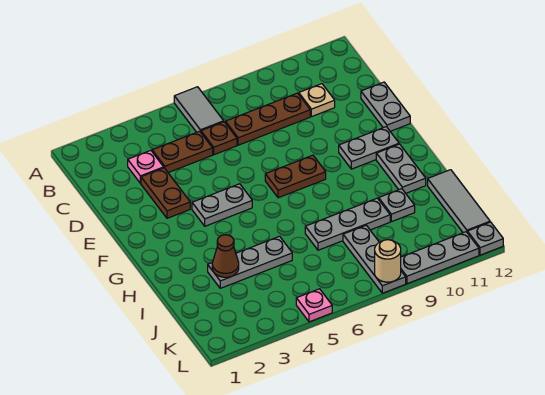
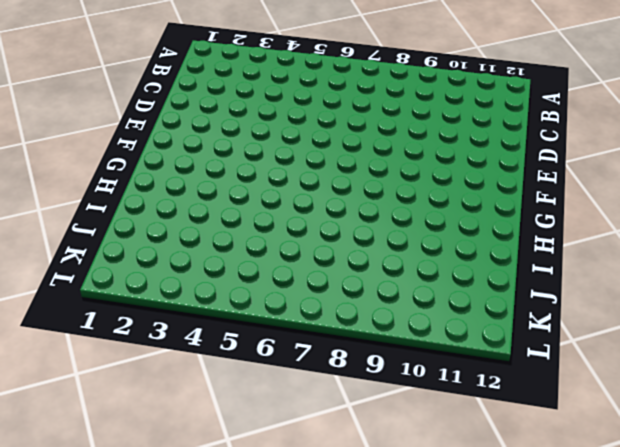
none -> grey 1x2 tile [174,87,224,132]
none -> pink 1x1 plate [128,150,164,183]
none -> brown 1x2 plate [152,131,213,173]

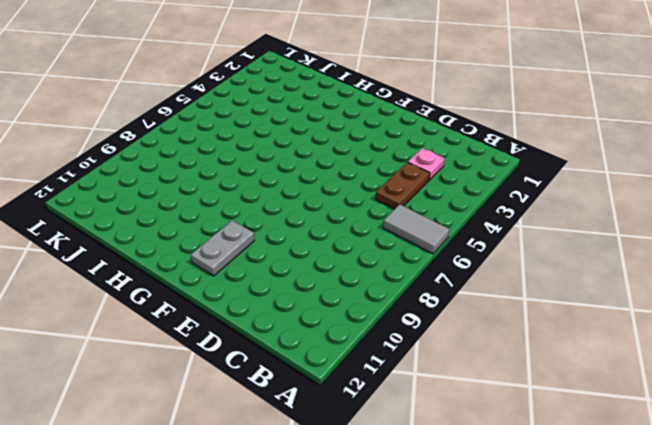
none -> brown 1x1 plate [201,122,237,155]
none -> brown 1x3 plate [225,93,310,145]
none -> tan 1x1 plate [299,84,335,117]

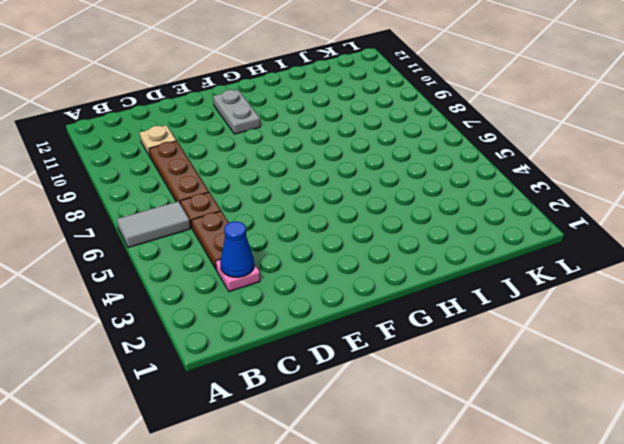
blue 1x1 cone [220,221,254,277] -> none
none -> brown 1x2 plate [141,168,190,218]
none -> grey 1x2 plate [361,82,410,131]
none -> grey 1x2 plate [192,184,252,226]

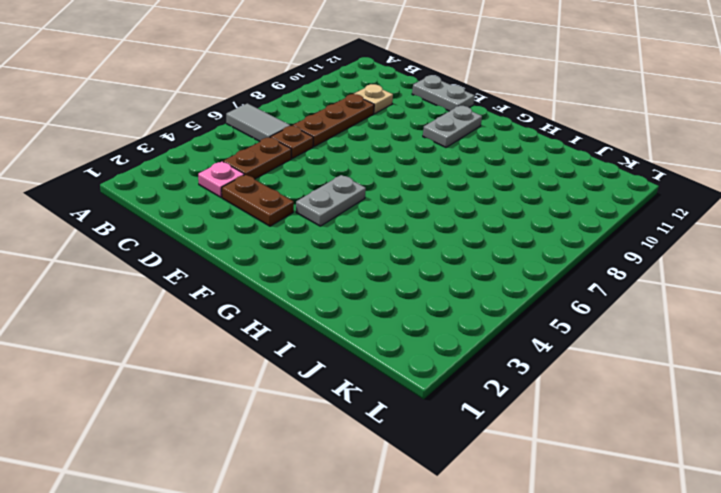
none -> brown 1x2 plate [265,155,326,198]
none -> grey 1x2 plate [376,144,426,193]
none -> grey 1x3 plate [208,236,292,288]

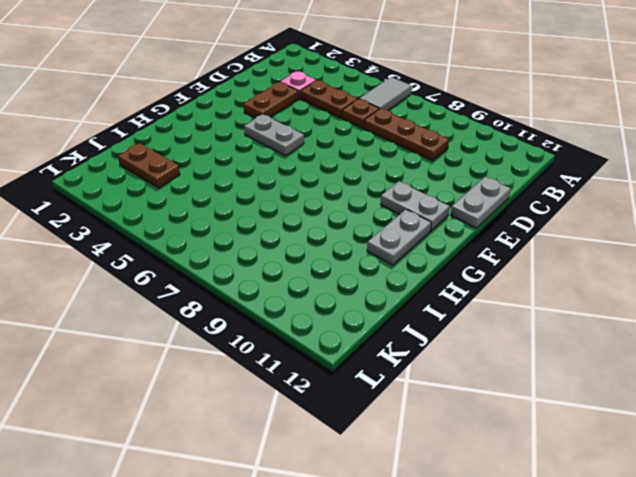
brown 1x2 plate [118,143,180,188] -> brown 1x2 plate moved to [265,155,326,198]
none -> tan 1x1 plate [299,84,335,117]
none -> grey 1x3 plate [208,236,292,288]
none -> grey 1x3 plate [305,198,390,250]

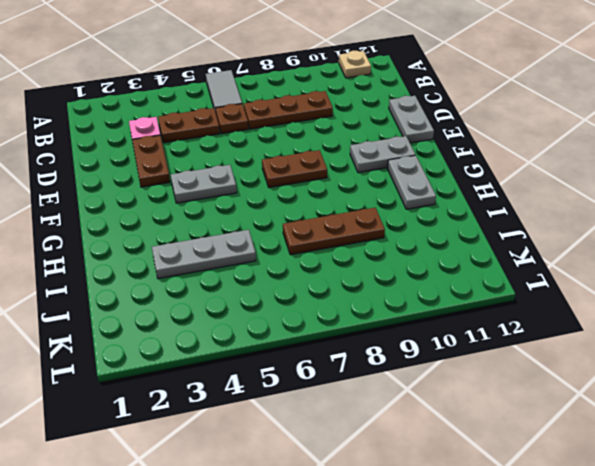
tan 1x1 plate [339,51,371,78] -> tan 1x1 plate moved to [299,84,335,117]
brown 1x3 plate [283,208,385,255] -> grey 1x3 plate [305,198,390,250]
none -> grey 1x1 plate [379,189,415,222]
none -> grey 1x3 tile [428,170,490,233]
none -> grey 1x3 plate [343,225,406,293]

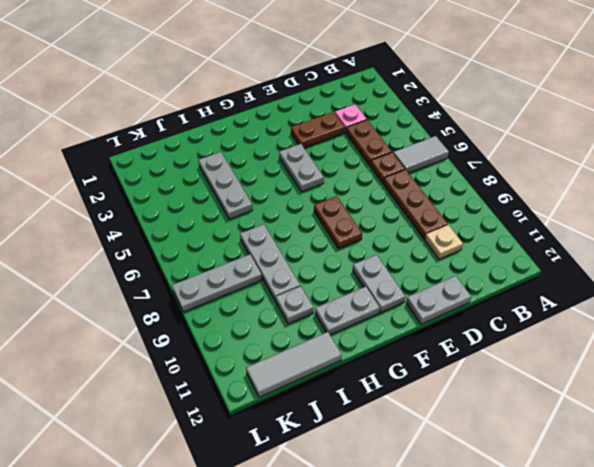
none -> pink 1x1 plate [296,289,332,322]
none -> grey 1x3 plate [401,232,479,284]
none -> grey 1x1 plate [467,222,503,255]

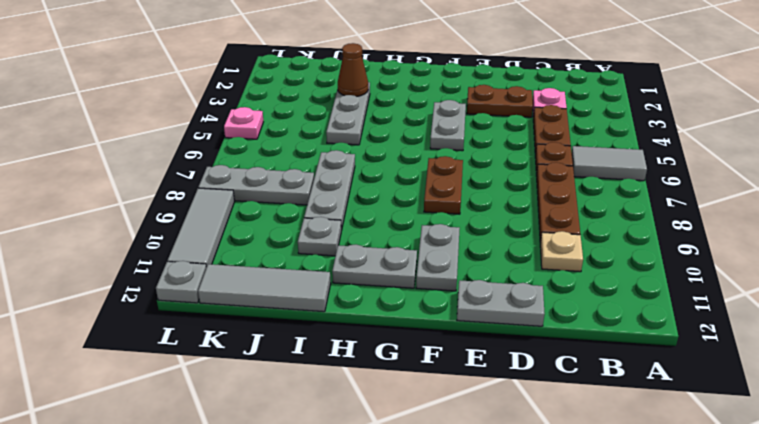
grey 1x3 tile [168,188,234,267] -> grey 1x3 plate [401,232,479,284]
none -> tan 1x1 round brick [375,240,401,282]

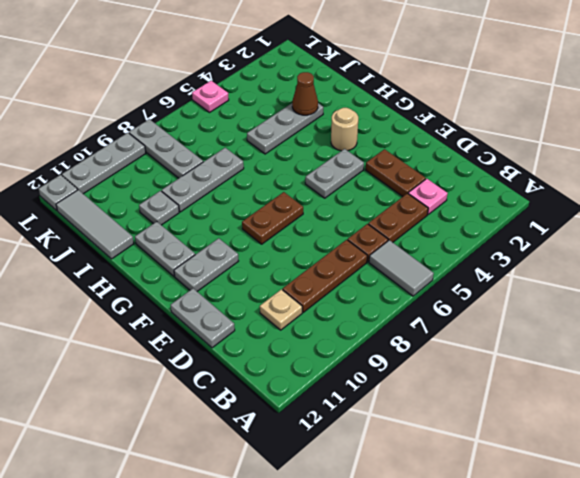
tan 1x1 round brick [331,108,358,151] -> tan 1x1 round brick moved to [375,240,401,282]

